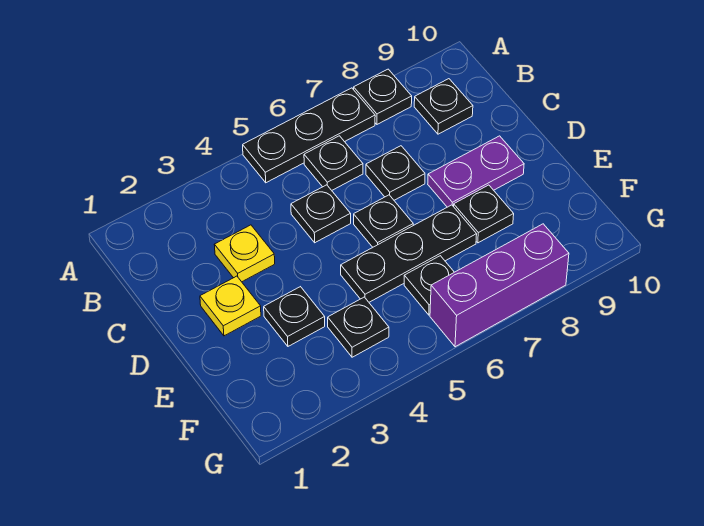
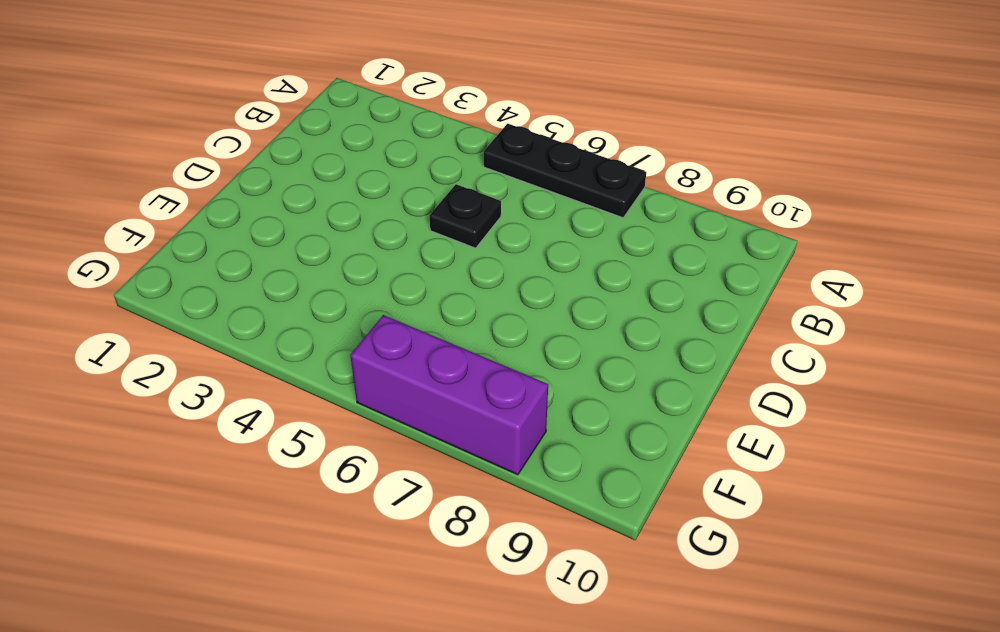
none -> black 1x1 plate [354,69,412,124]
none -> black 1x1 plate [304,136,363,190]
none -> black 1x1 plate [414,79,473,134]

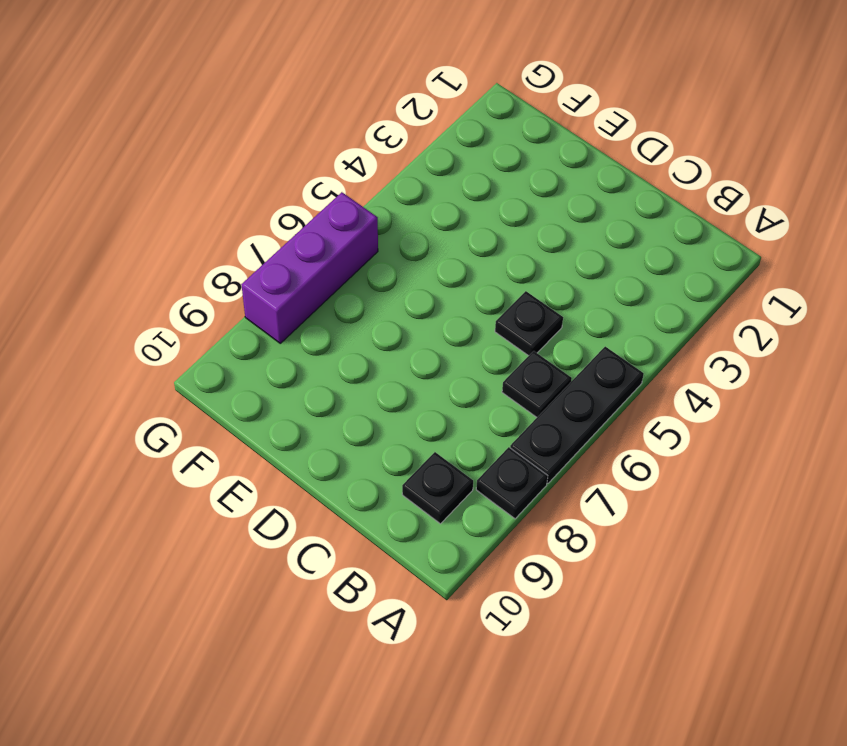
none -> yellow 1x1 plate [214,225,275,282]
none -> black 1x1 plate [366,146,425,200]
none -> yellow 1x1 plate [200,276,261,336]

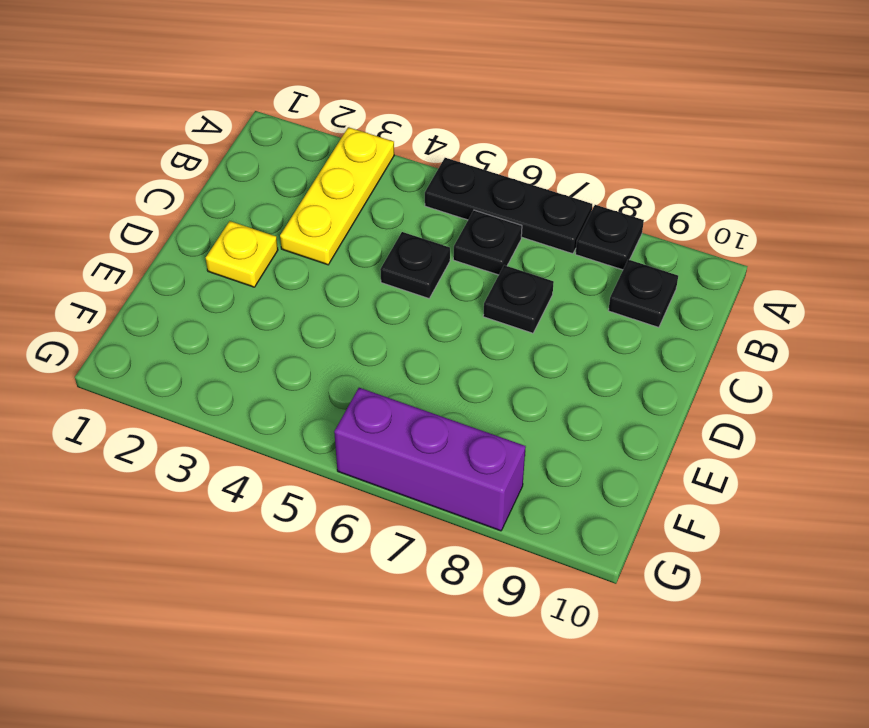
yellow 1x3 plate [280,127,394,265] -> yellow 1x1 plate [214,225,275,282]
none -> black 1x1 plate [354,195,413,247]
none -> purple 1x2 plate [428,136,524,207]
none -> black 1x1 plate [264,287,325,346]

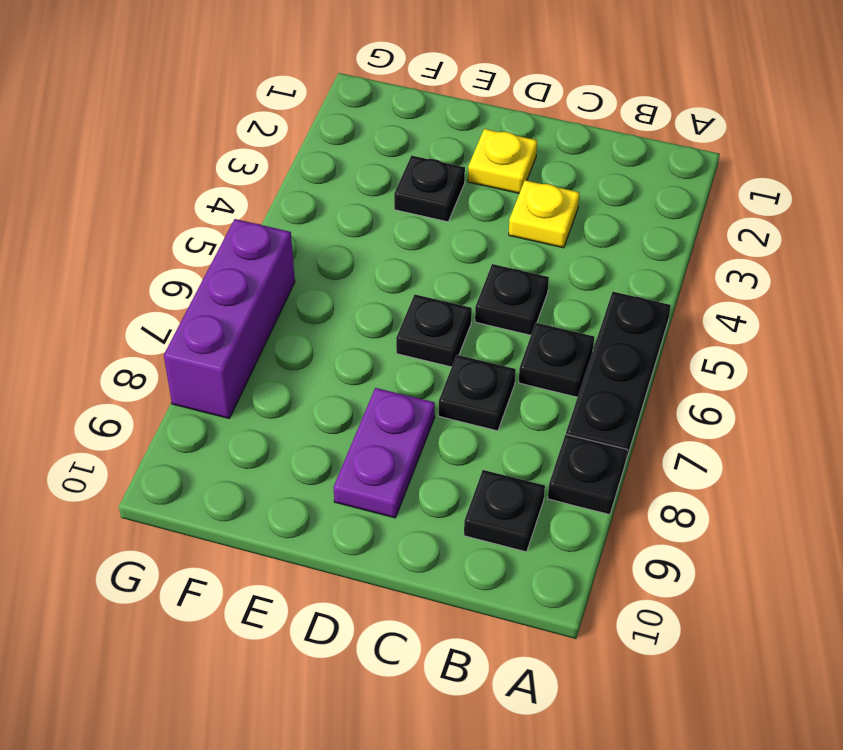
none -> black 1x3 plate [341,205,477,302]
none -> black 1x1 plate [454,185,514,243]
none -> black 1x1 plate [328,297,389,357]

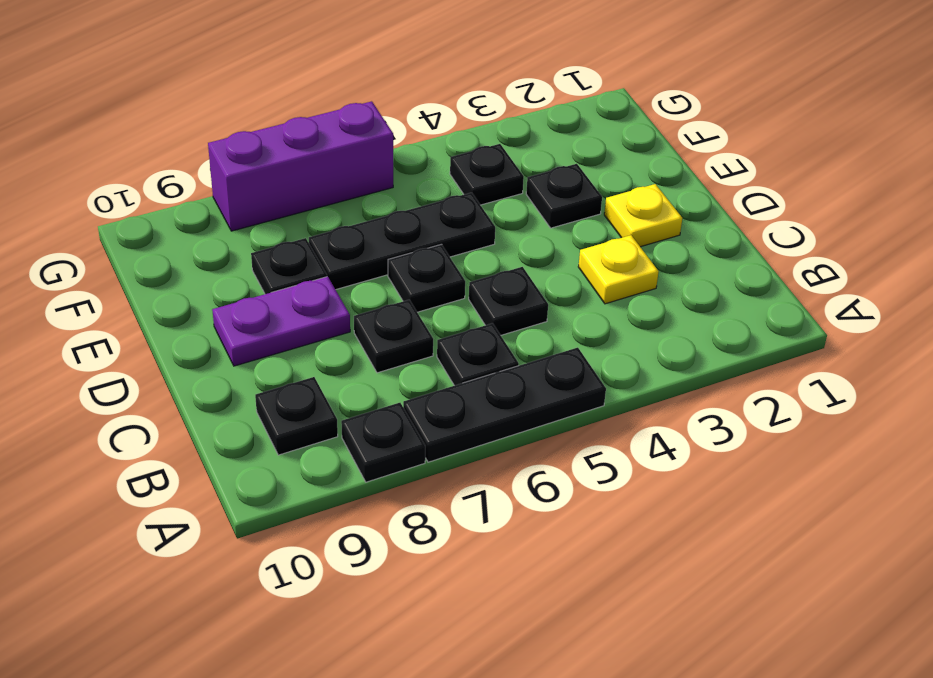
none -> black 1x1 plate [404,256,454,315]

